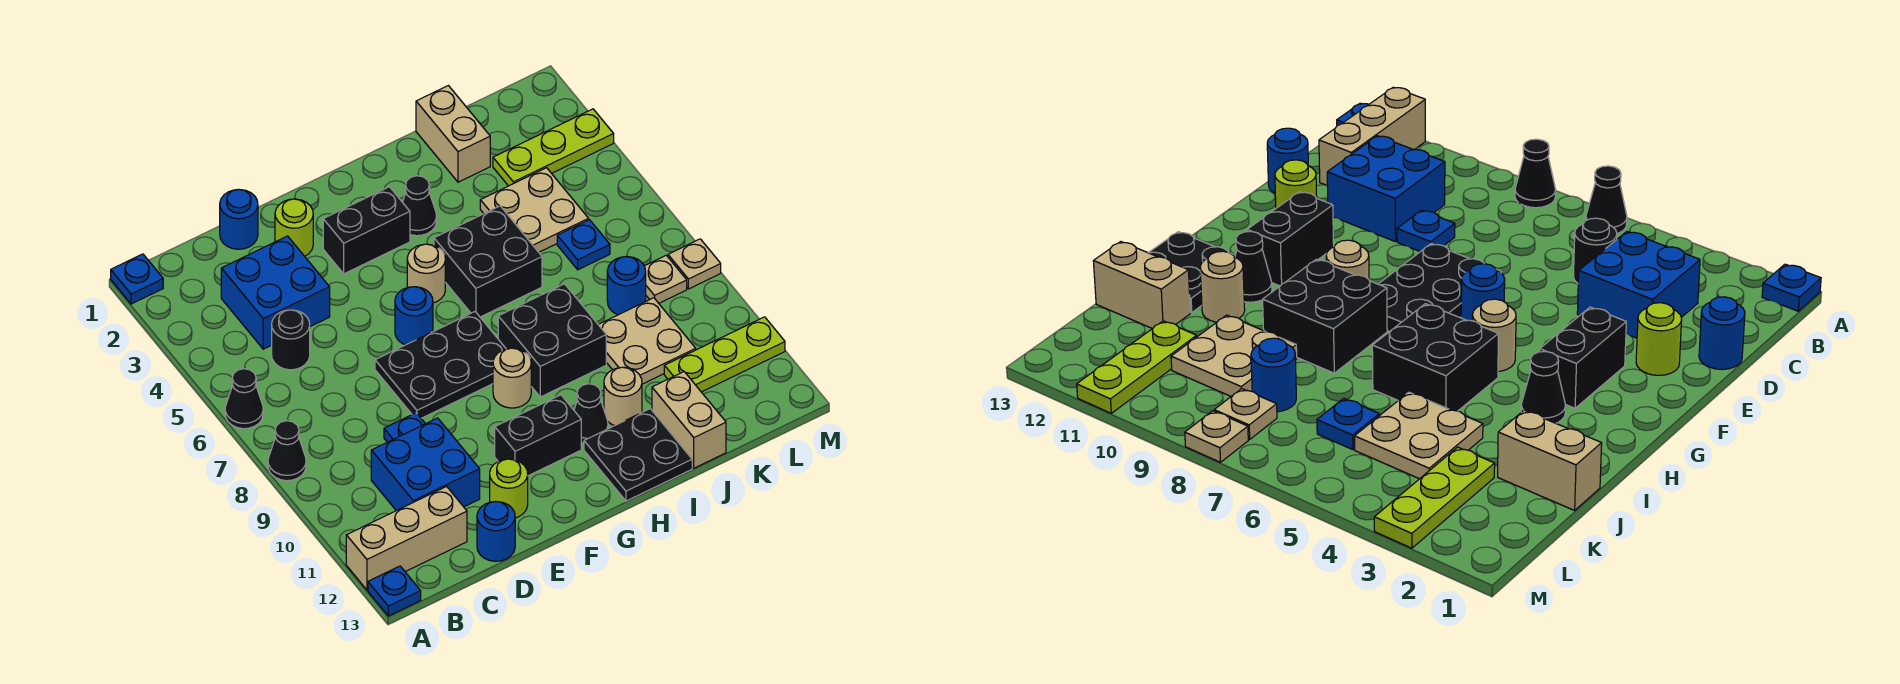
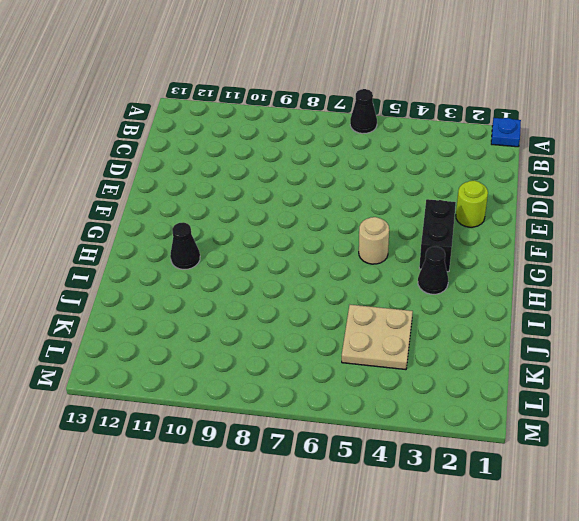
none -> black 1x1 cone [268,421,306,481]
none -> tan 1x3 brick [346,487,467,590]
none -> blue 1x1 plate [368,566,421,616]
none -> blue 2x2 brick [221,236,330,349]

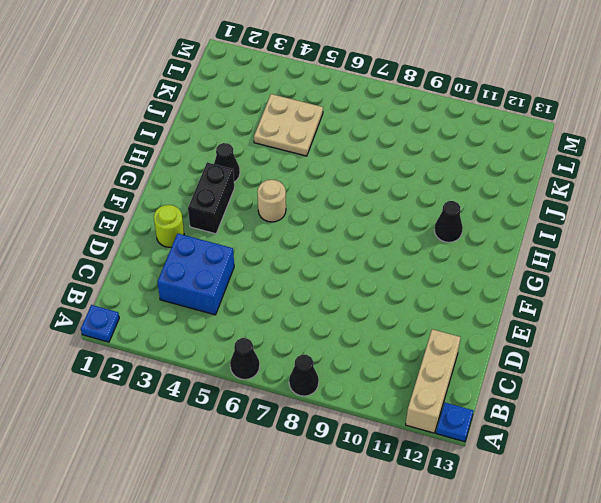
none -> black 1x1 round brick [272,310,310,370]
none -> blue 2x2 brick [371,418,480,511]
none -> blue 1x1 round brick [220,189,258,249]
none -> blue 1x1 plate [384,413,425,442]

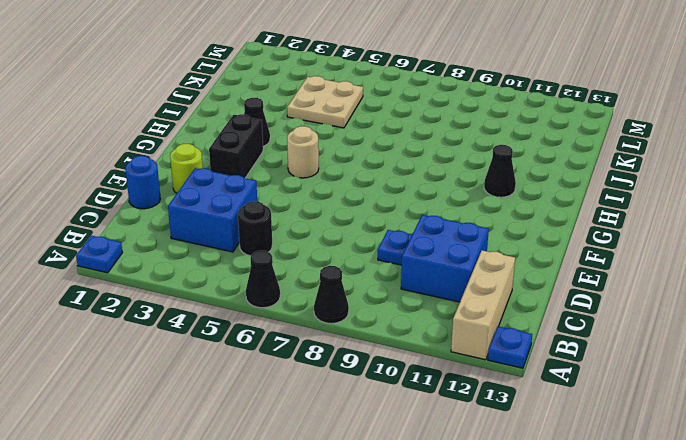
none -> blue 1x1 round brick [477,501,515,561]
none -> black 2x3 plate [375,312,506,418]
none -> lime 1x1 round brick [490,459,528,518]
none -> blue 1x1 round brick [395,287,433,345]

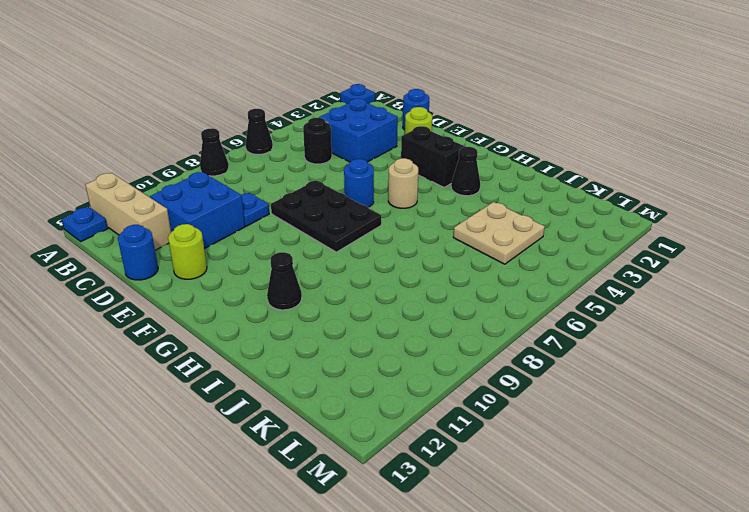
none -> black 1x2 brick [495,395,581,476]
none -> tan 1x1 round brick [493,348,531,408]
none -> black 2x2 brick [434,206,542,317]
none -> black 2x2 brick [498,284,606,397]

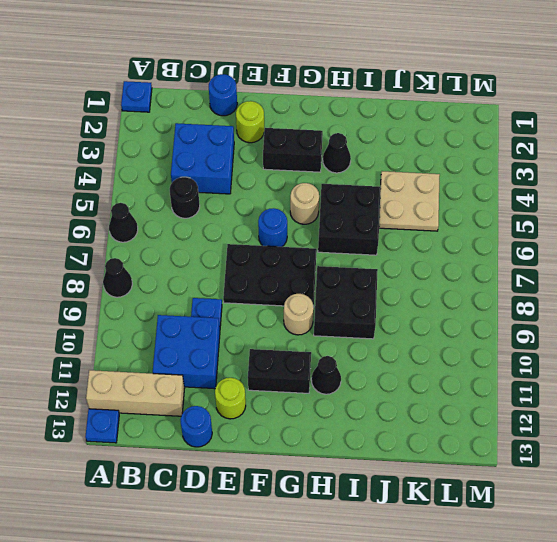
none -> black 2x2 plate [584,409,692,501]
none -> tan 1x1 round brick [604,367,642,426]
none -> tan 1x2 brick [416,86,490,182]
none -> tan 2x2 plate [598,298,696,384]

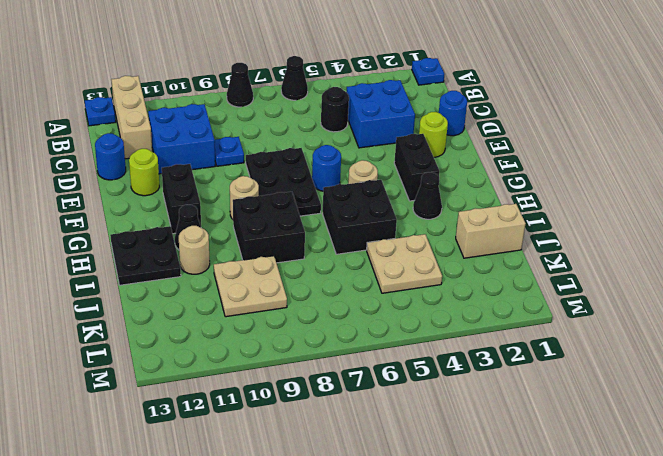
none -> tan 1x2 brick [652,372,726,468]
none -> lime 1x3 plate [493,109,614,186]
none -> blue 1x1 plate [557,220,610,270]
none -> blue 1x1 round brick [607,257,646,315]

